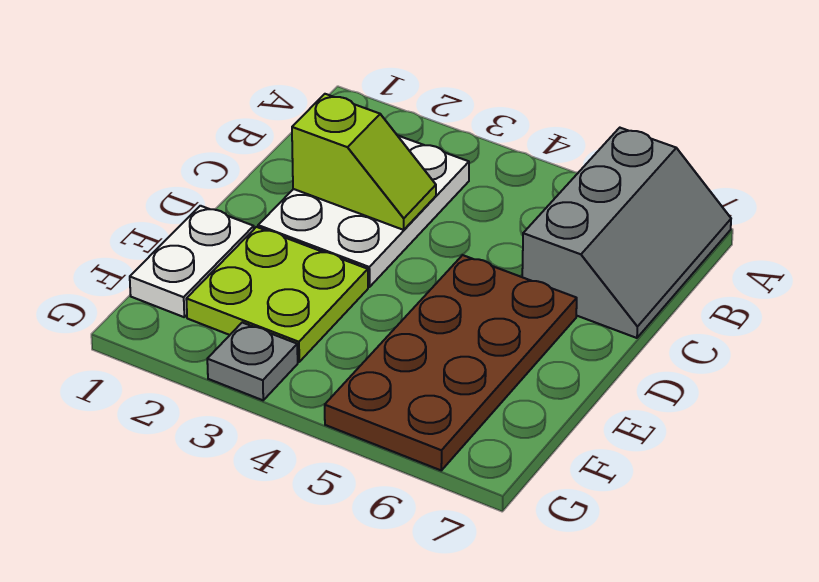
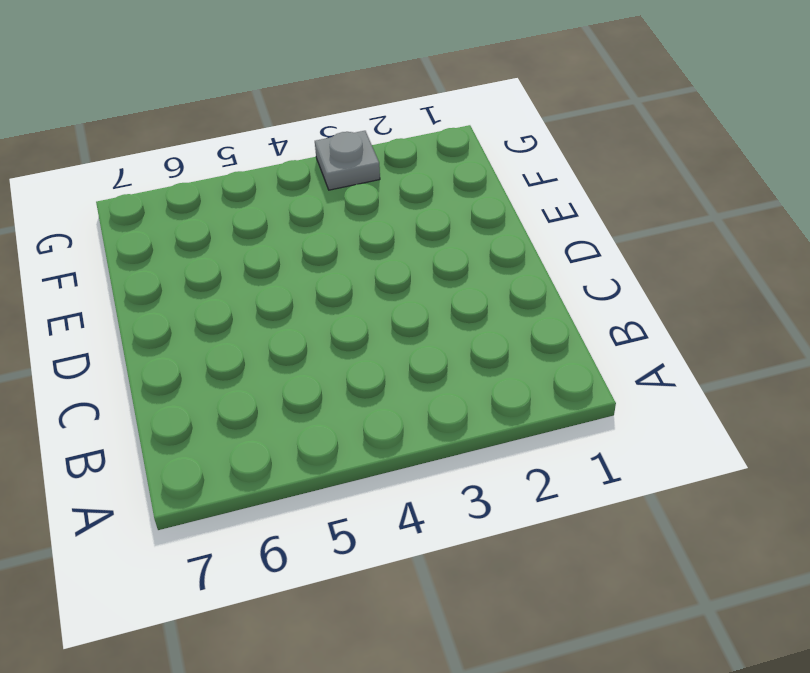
none -> grey 2x3 slope [522,128,731,338]
none -> white 2x3 plate [258,135,469,287]

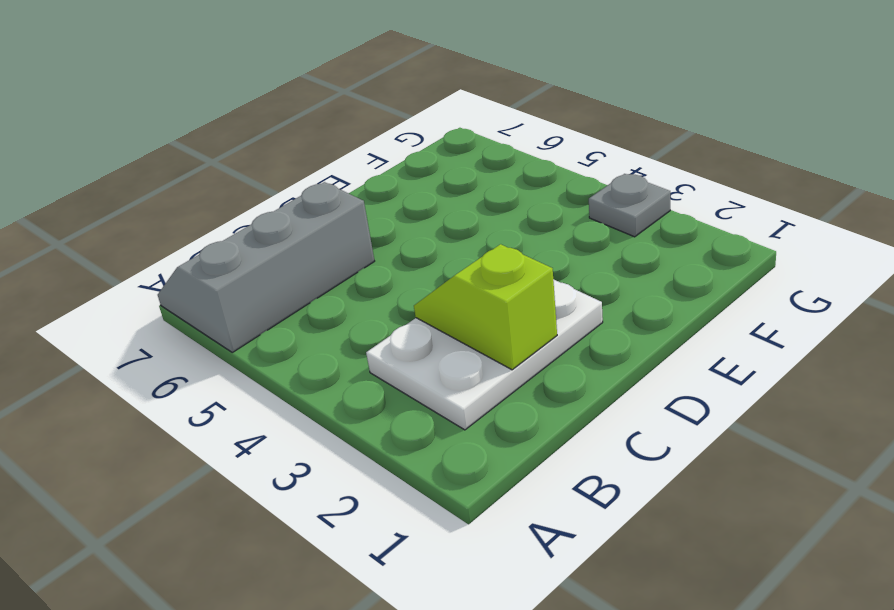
none -> brown 2x4 plate [325,255,577,470]
none -> white 1x2 plate [130,206,254,317]

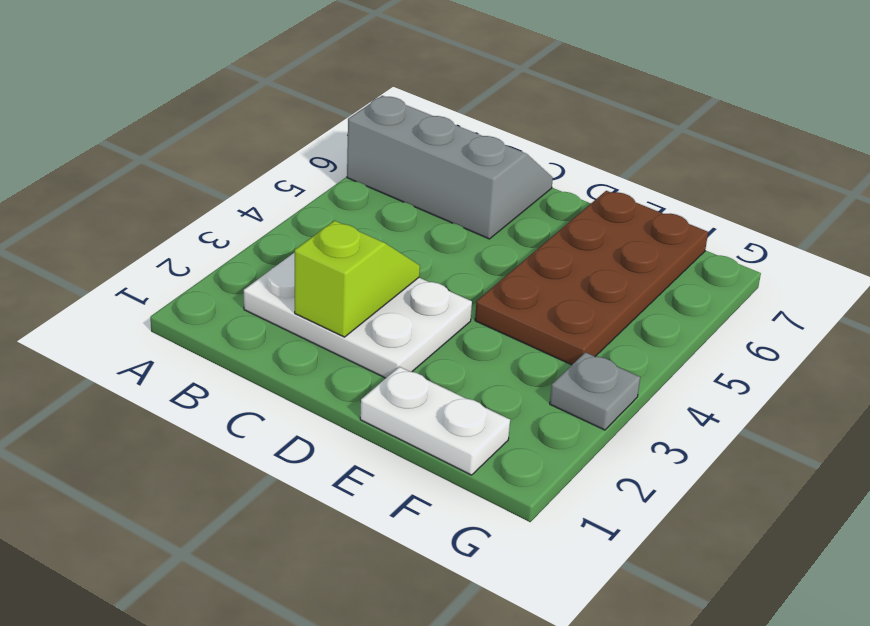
brown 2x4 plate [475,191,708,365] -> brown 2x4 plate turned to [325,255,577,470]
none -> lime 2x2 plate [186,227,368,362]

